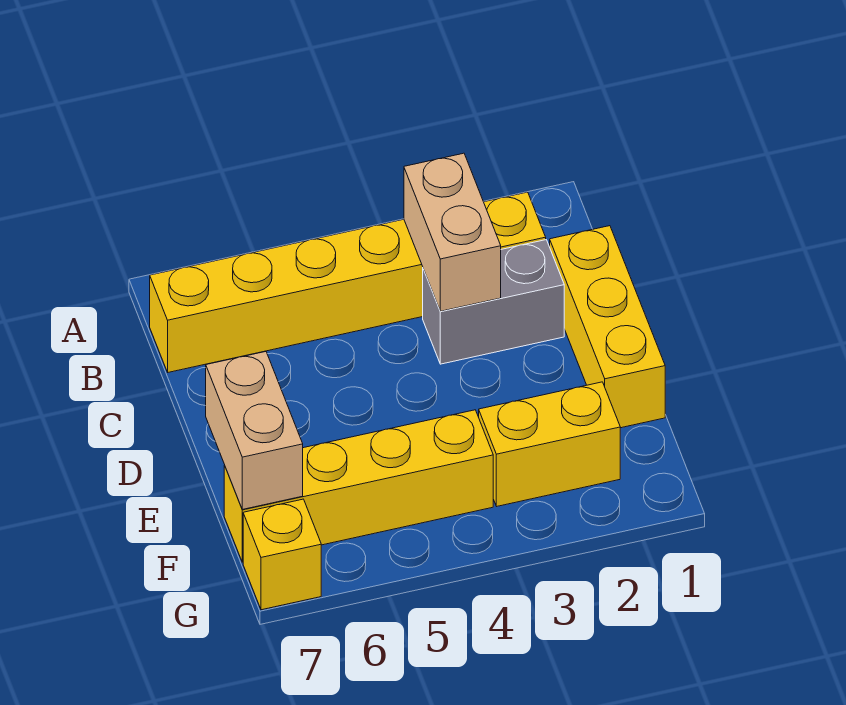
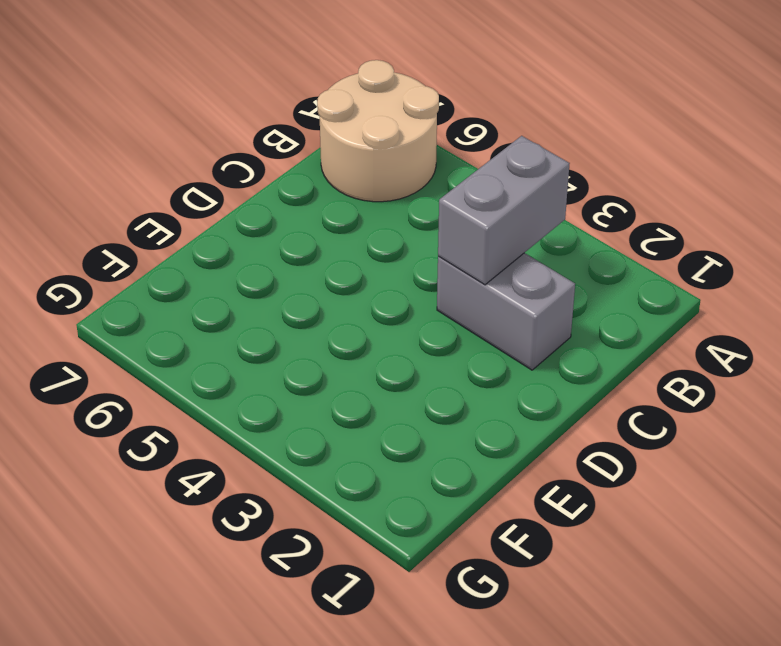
tan 2x2 round brick [317,60,439,202] -> yellow 1x6 brick [150,192,546,372]
grey 1x2 brick [438,136,570,285] -> tan 1x2 brick [404,153,501,311]
none -> yellow 1x3 brick [550,226,665,428]
none -> yellow 1x2 brick [479,382,620,506]

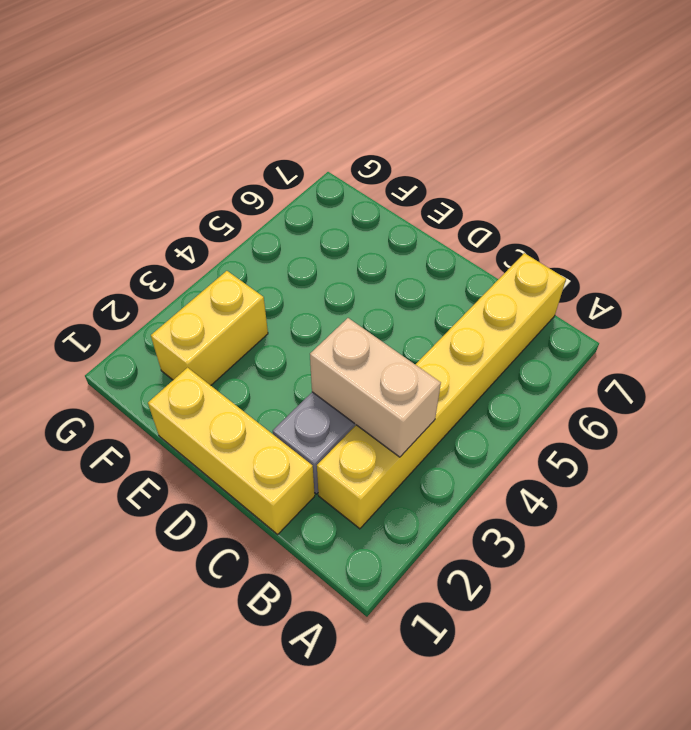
none -> yellow 1x4 brick [224,410,493,562]
none -> yellow 1x1 brick [243,499,321,610]

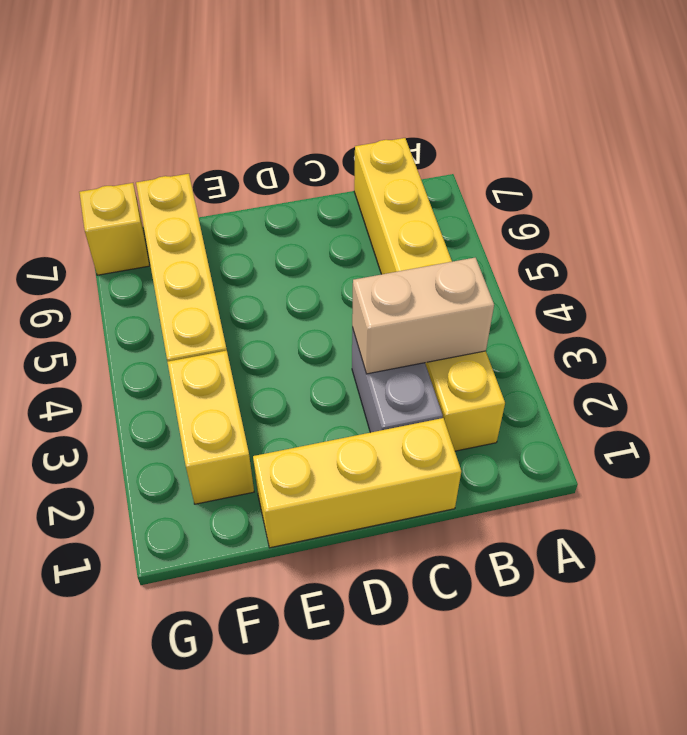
none -> tan 1x2 brick [206,352,303,509]

